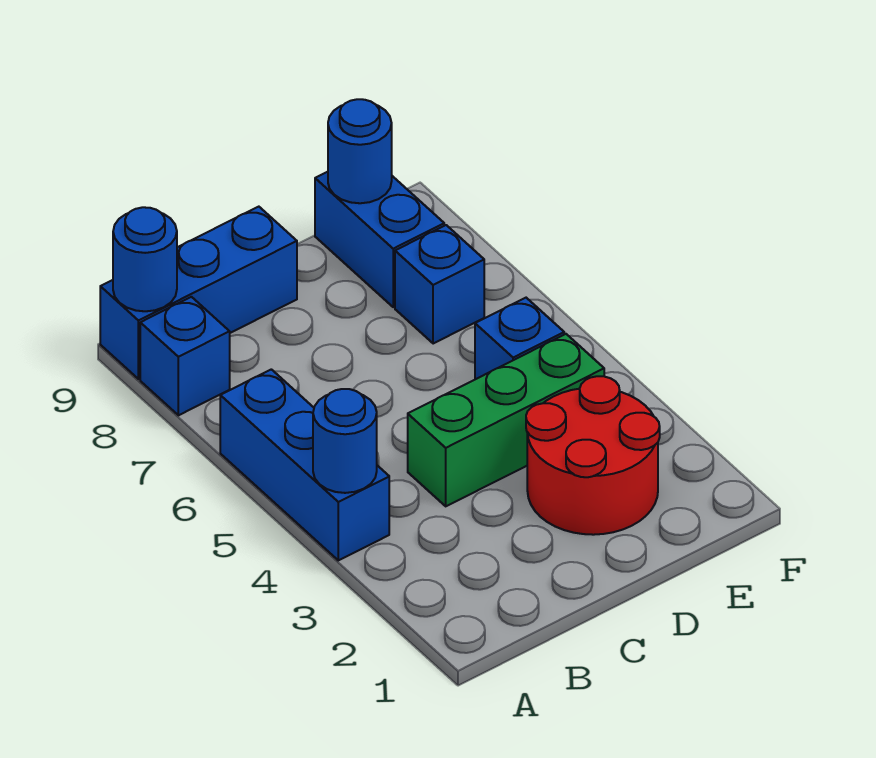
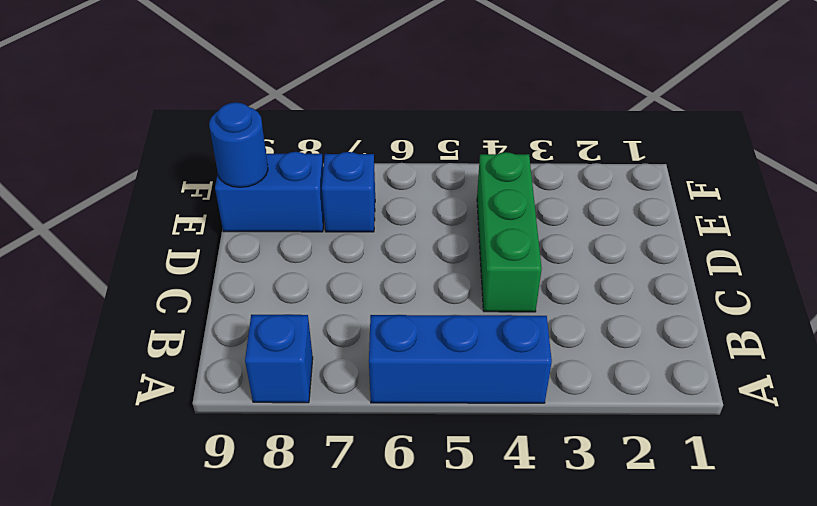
none -> blue 1x3 brick [100,207,297,379]
none -> red 2x2 round brick [526,376,660,535]

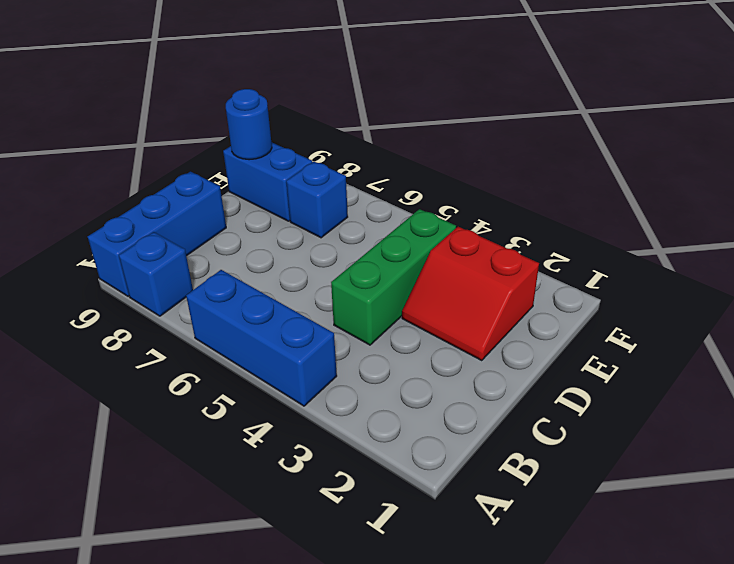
red 2x2 slope [402,227,539,361] -> red 2x2 round brick [526,376,660,535]
none -> blue 1x1 brick [475,298,564,379]
none -> blue 1x1 round brick [313,389,377,493]

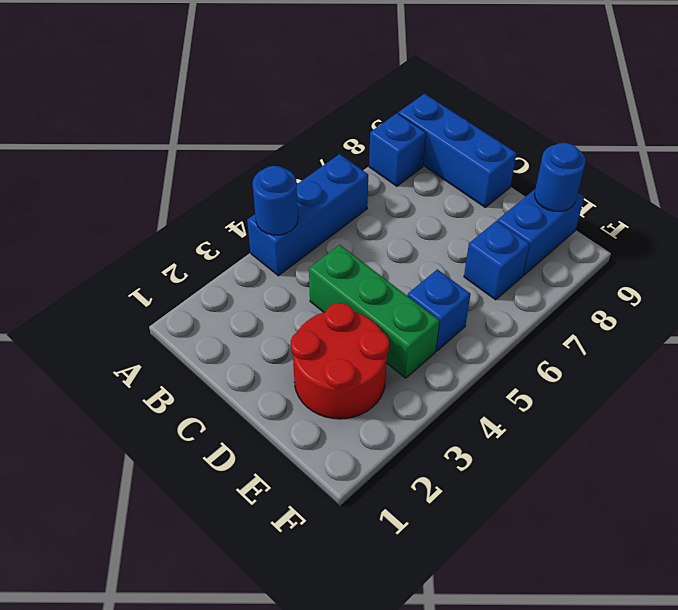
none -> blue 1x1 round brick [113,207,177,311]

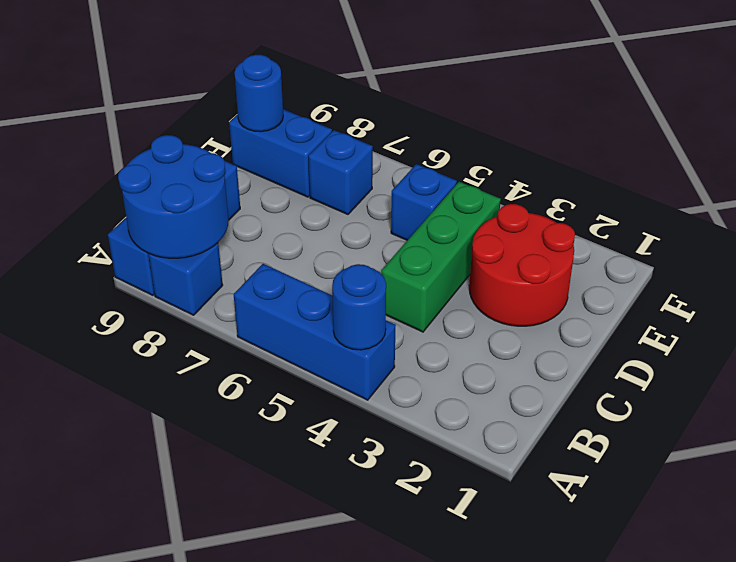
blue 2x2 round brick [118,135,229,258] -> blue 1x1 round brick [113,207,177,311]

